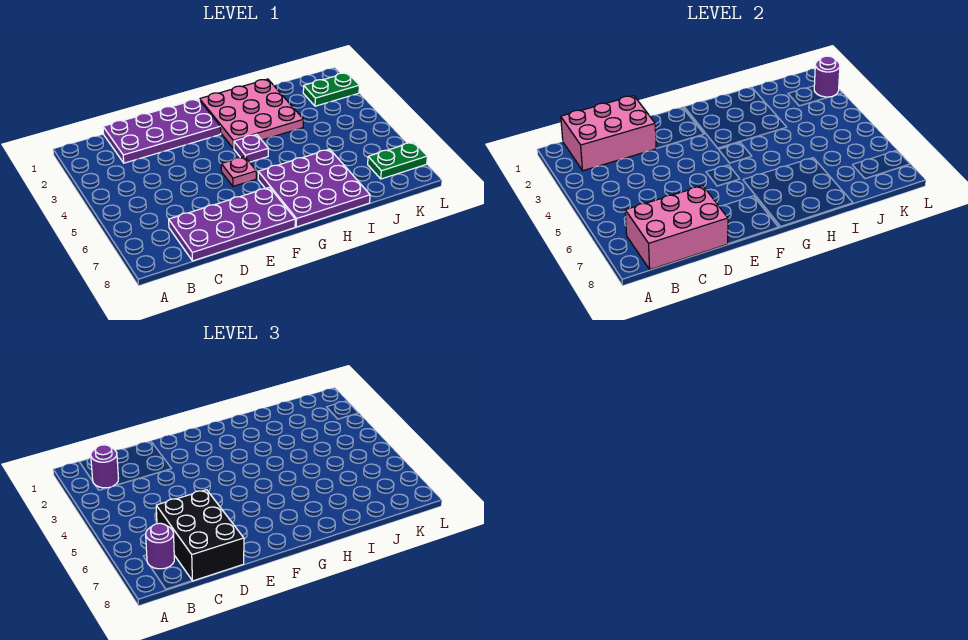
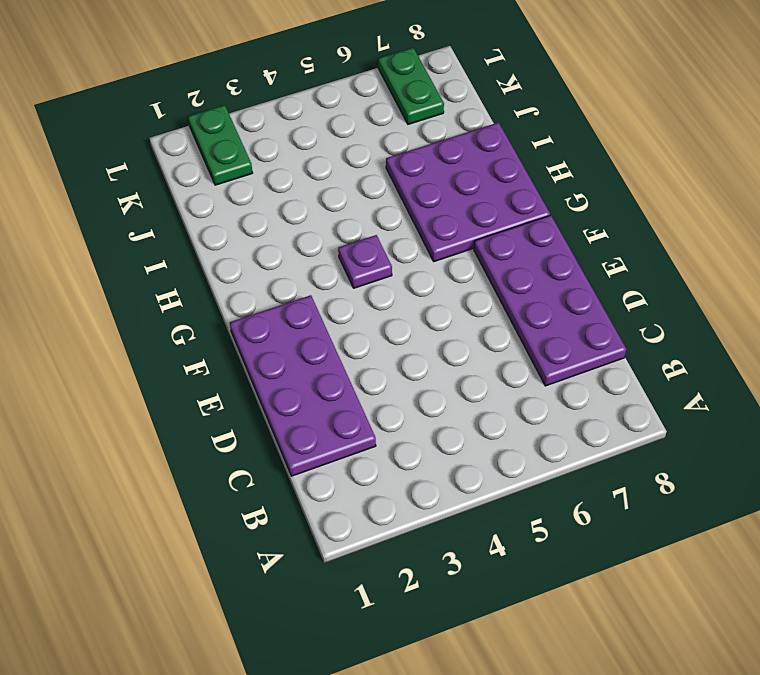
none -> pink 1x1 plate [221,156,256,186]
none -> pink 3x3 plate [200,79,304,149]
none -> pink 2x3 brick [561,96,656,171]

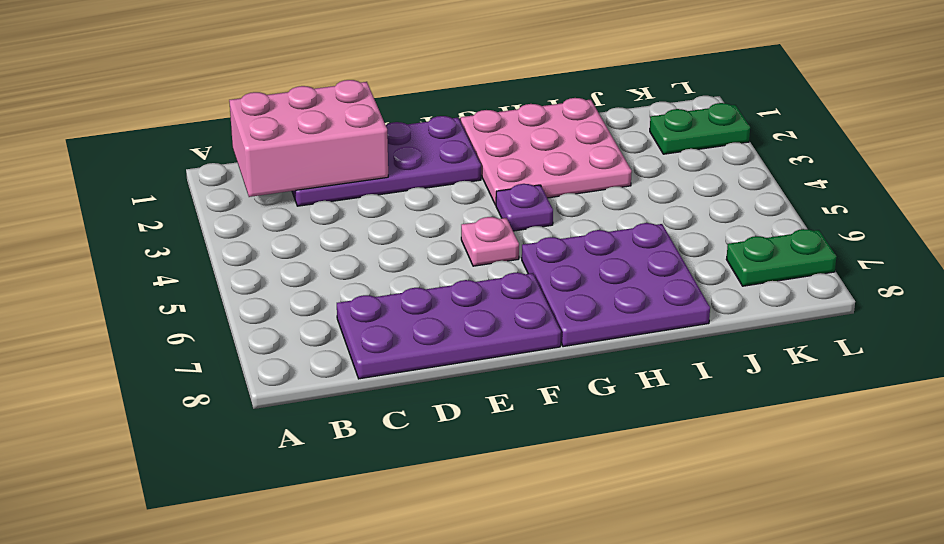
none -> pink 2x3 brick [625,186,728,270]
none -> purple 1x1 round brick [814,56,840,97]
none -> purple 1x1 round brick [91,445,118,488]

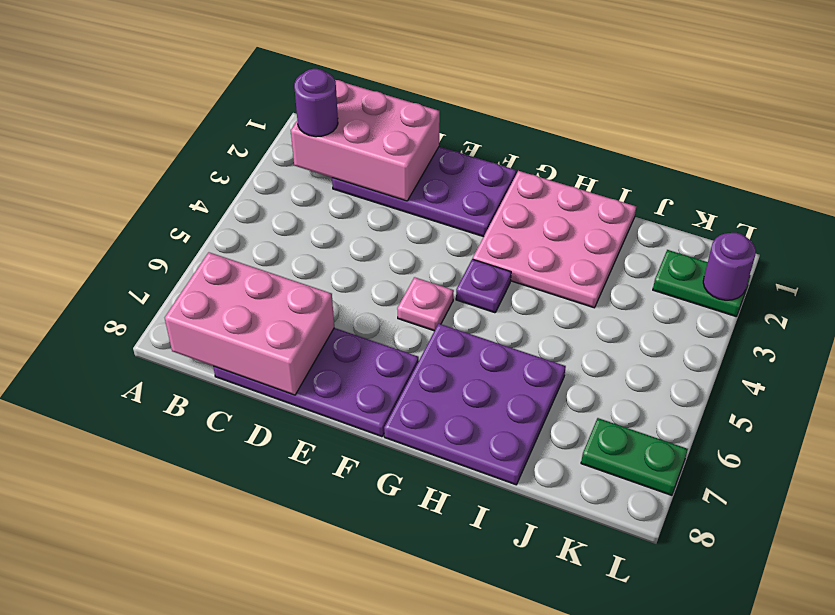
none -> purple 1x1 round brick [146,523,174,569]
none -> black 2x3 brick [156,490,244,581]

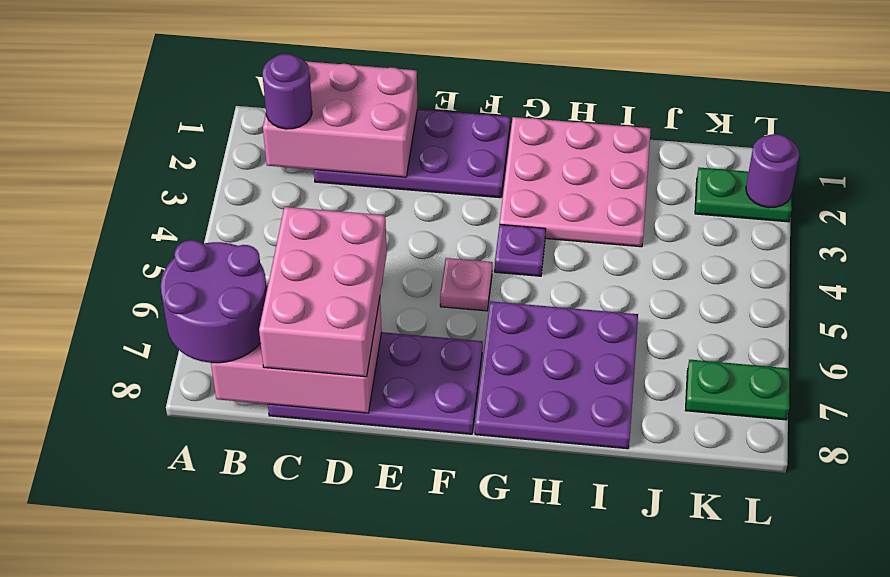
purple 2x2 round brick [161,240,267,363] -> purple 1x1 round brick [146,523,174,569]
pink 2x3 brick [259,207,387,377] -> black 2x3 brick [156,490,244,581]

